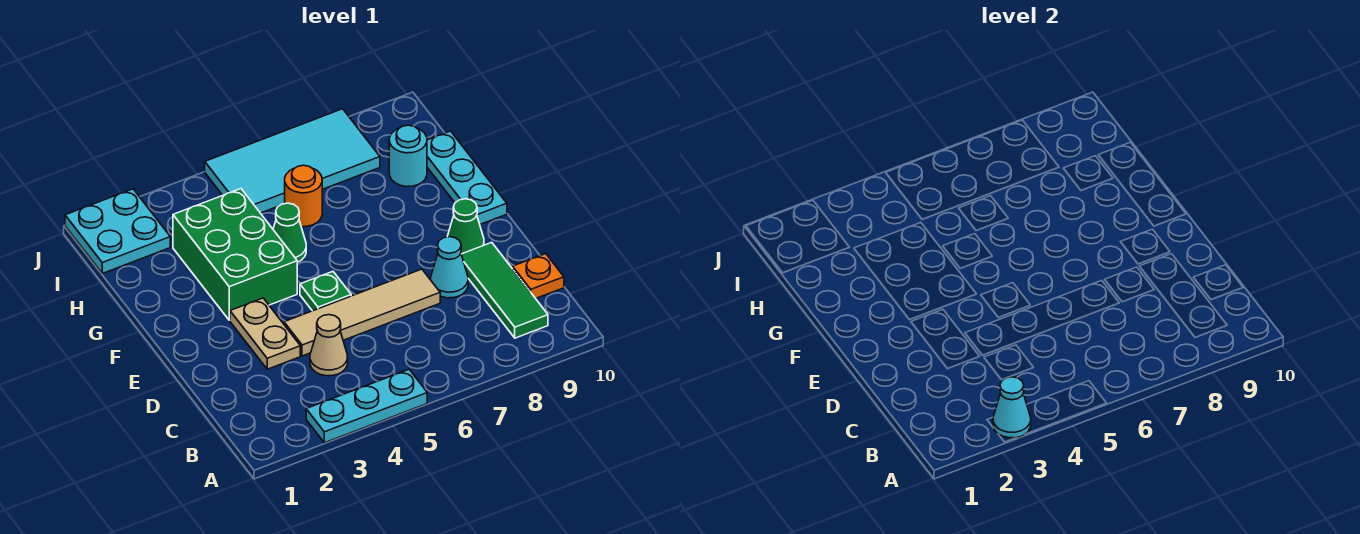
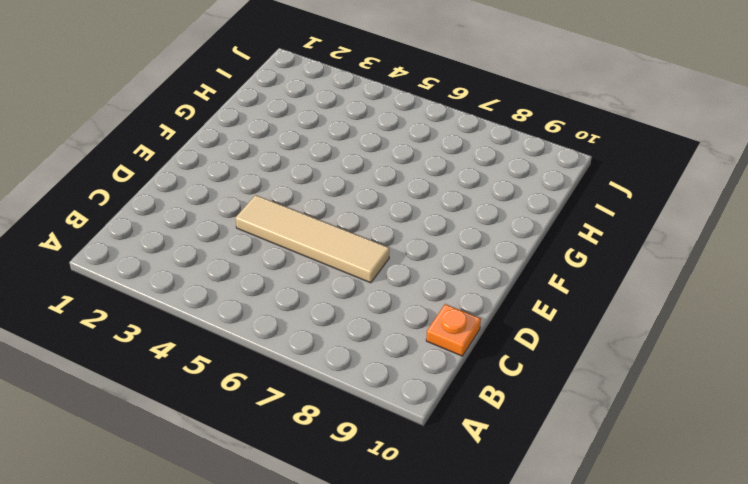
none -> cyan 1x3 plate [306,370,427,443]
none -> green 1x3 tile [461,242,548,338]
none -> tan 1x1 cone [310,315,348,376]

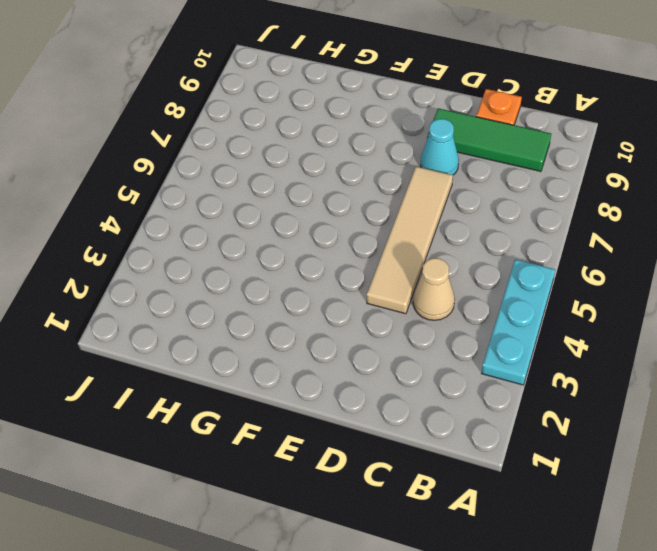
none -> tan 1x2 plate [230,298,300,369]
none -> green 1x1 plate [300,272,351,311]
none -> green 1x1 cone [447,199,484,254]

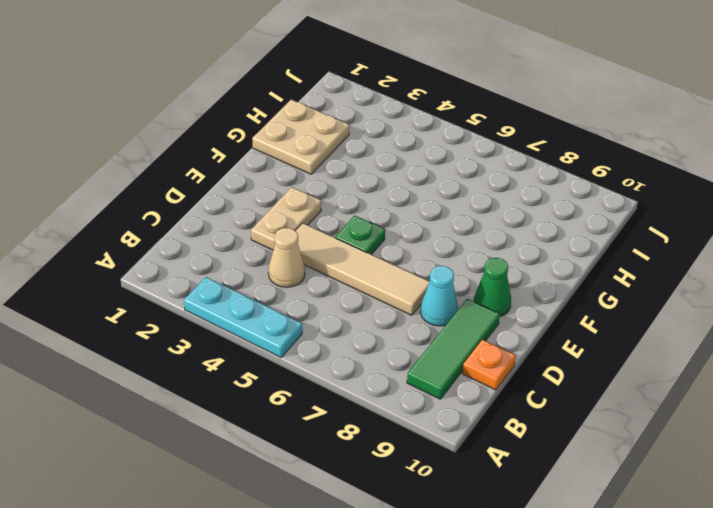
tan 2x2 plate [252,100,349,174] -> none
none -> green 2x3 brick [173,189,297,320]
none -> cyan 1x3 plate [427,131,507,224]
none -> green 1x1 cone [273,203,306,262]

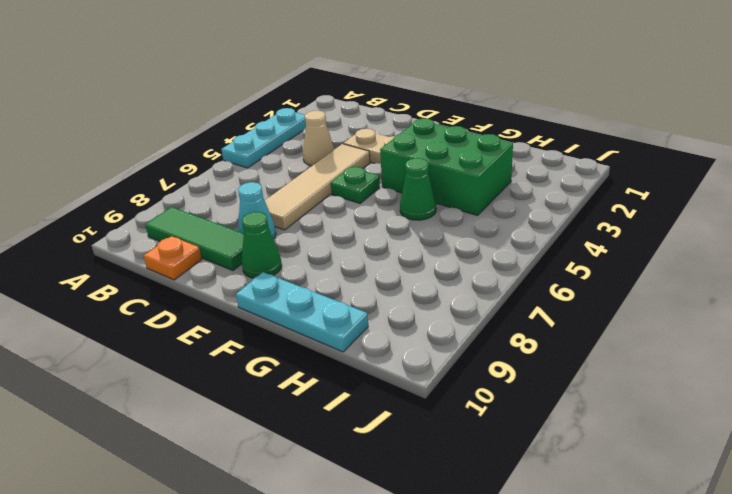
none -> orange 1x1 round brick [285,165,322,227]
none -> cyan 1x1 round brick [389,125,427,187]
none -> cyan 2x2 plate [65,189,170,273]

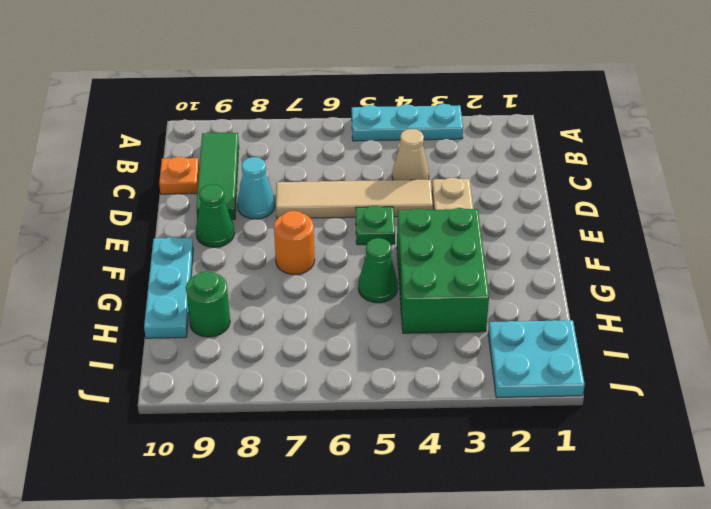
orange 1x1 round brick [274,211,315,274] -> orange 1x1 round brick moved to [285,165,322,227]
green 1x1 round brick [186,271,230,337] -> cyan 1x1 round brick [389,125,427,187]
none -> cyan 2x4 tile [205,109,380,213]
none -> cyan 1x1 cone [993,377,1031,438]

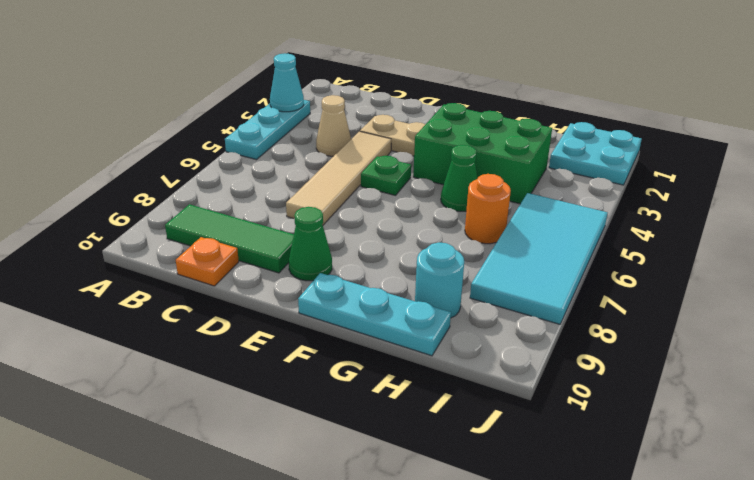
none -> cyan 1x1 cone [431,237,468,298]

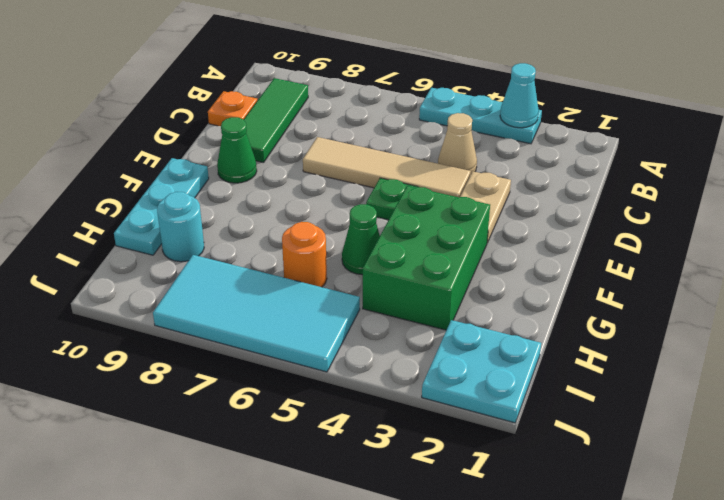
none -> cyan 1x1 cone [431,237,468,298]

